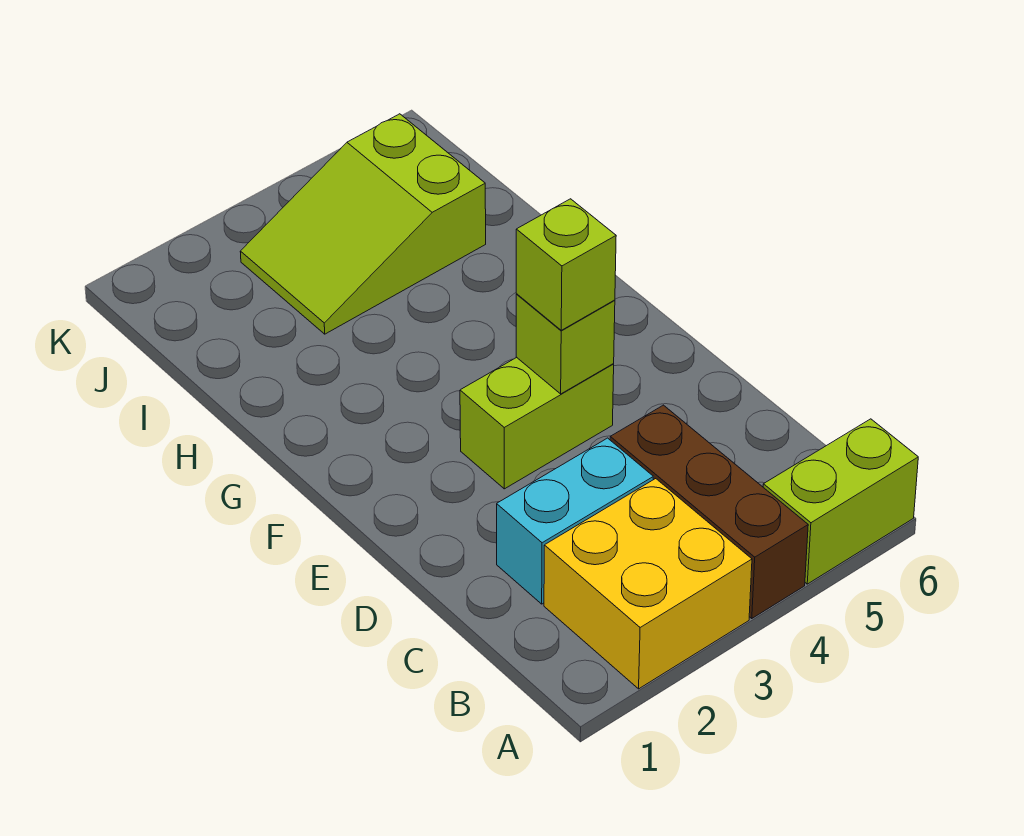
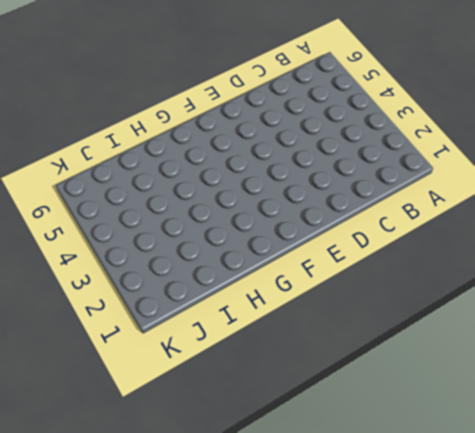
none -> yellow 2x2 brick [544,479,752,689]
none -> brown 1x3 brick [610,405,808,619]

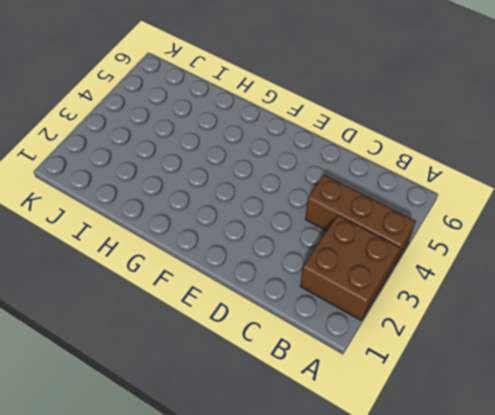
brown 2x2 brick [300,215,400,320] -> yellow 2x2 brick [544,479,752,689]
none -> lime 1x2 brick [763,419,918,584]
none -> cyan 1x2 brick [497,438,653,604]

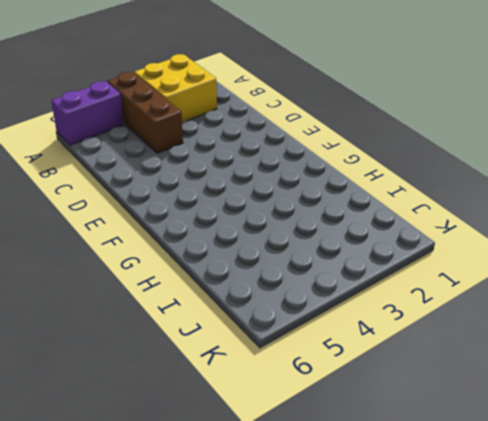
purple 1x2 brick [51,81,124,145] -> lime 1x2 brick [763,419,918,584]
none -> cyan 1x2 brick [497,438,653,604]
none -> lime 1x2 brick [460,357,614,489]

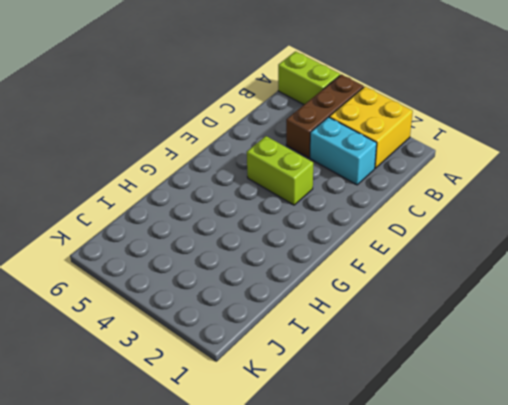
none -> lime 2x3 slope [240,114,486,334]
none -> lime 1x1 brick [516,294,615,394]

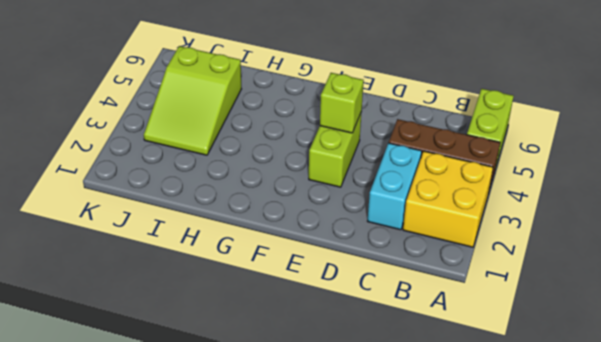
none -> lime 1x1 brick [516,199,616,330]

